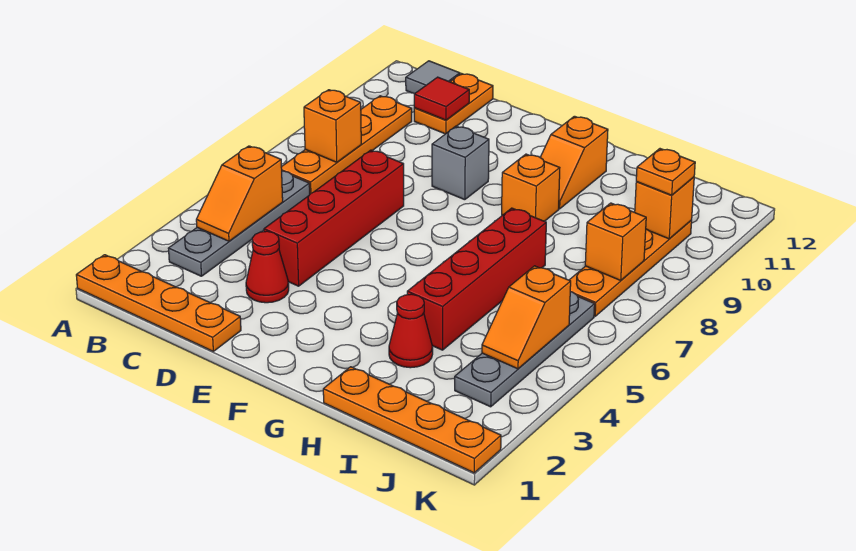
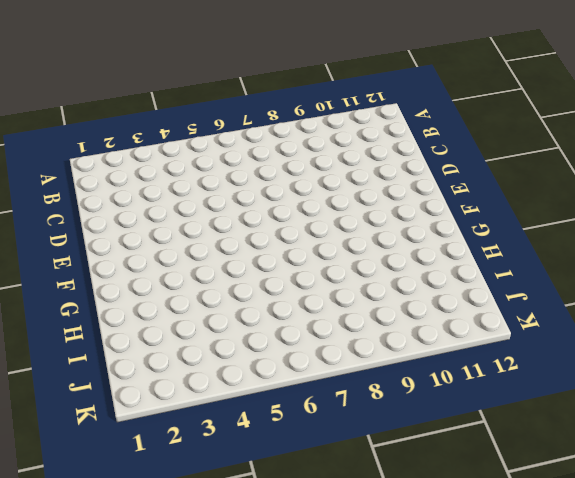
none -> orange 1x4 plate [76,255,241,351]
none -> grey 1x4 plate [168,171,310,276]
none -> orange 1x4 plate [281,96,412,194]

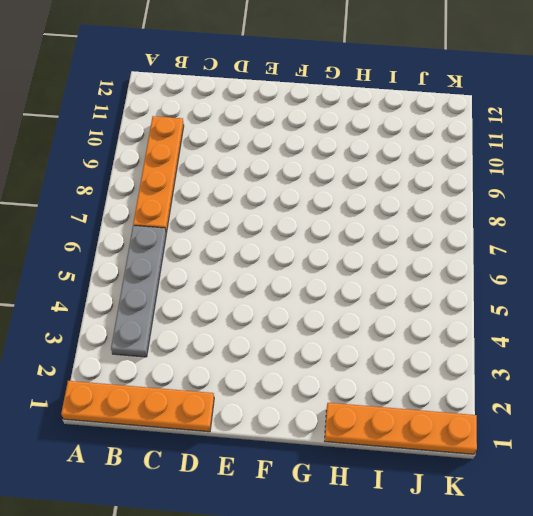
none -> grey 1x1 tile [406,61,460,94]
none -> orange 1x2 plate [414,74,493,134]
none -> red 1x1 cone [246,231,289,303]

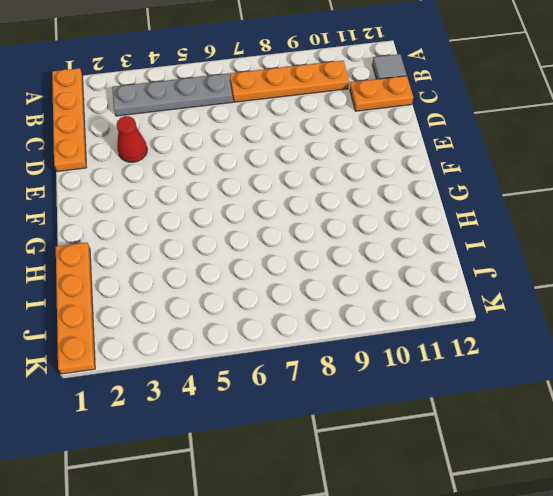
none -> red 1x4 brick [264,150,404,286]
none -> grey 1x1 brick [432,126,489,200]
none -> orange 1x1 brick [502,154,560,221]

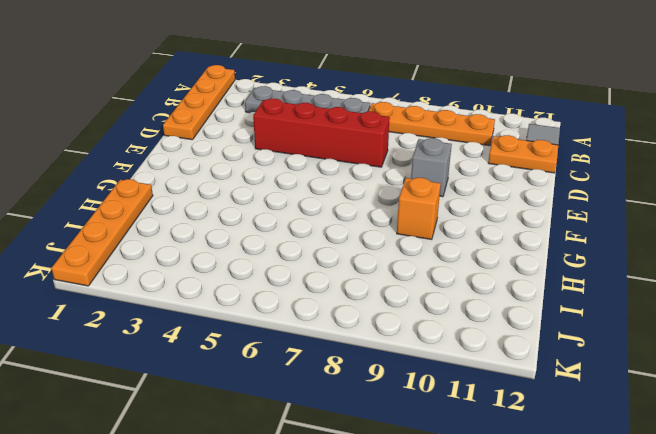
none -> red 1x1 cone [246,231,289,303]
none -> orange 1x2 slope [540,116,608,209]
none -> red 1x1 cone [389,294,433,368]

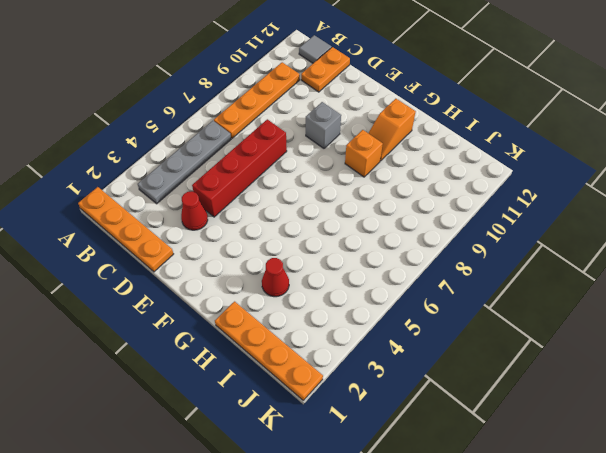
none -> red 1x4 brick [407,208,546,350]
none -> grey 1x4 plate [455,292,595,407]
none -> orange 1x4 plate [569,220,692,316]

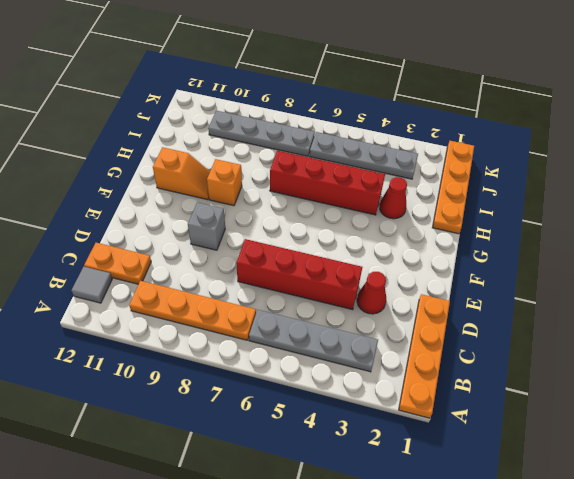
grey 1x4 plate [208,111,315,156] -> orange 1x4 plate [569,220,692,316]
none -> orange 1x2 slope [196,146,283,241]
none -> orange 1x1 brick [304,90,361,162]
none -> red 1x1 tile [414,77,469,120]

